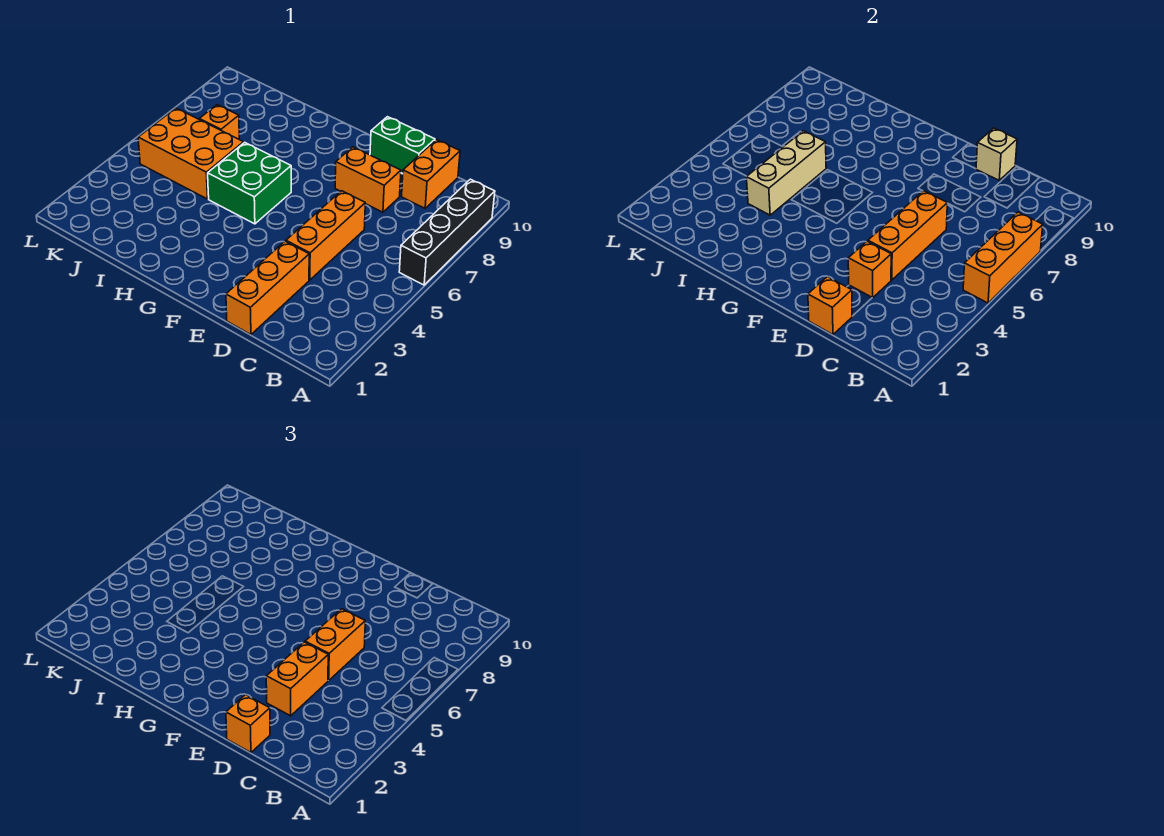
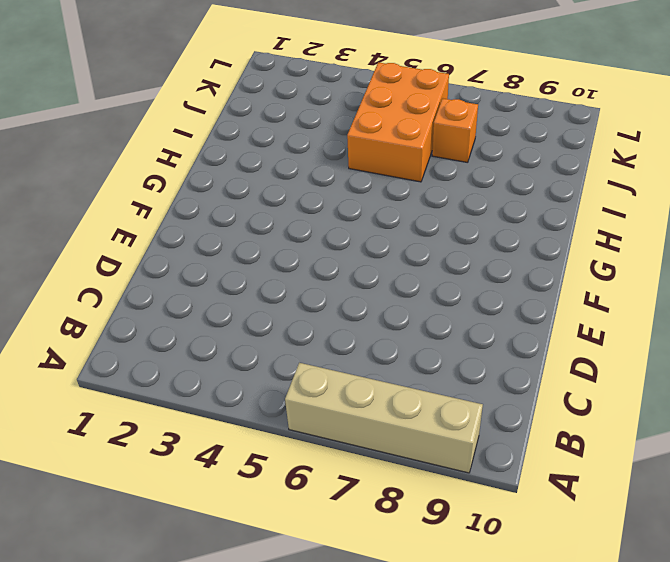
tan 1x4 brick [285,363,483,473] -> black 1x4 brick [399,179,495,285]
none -> orange 1x2 brick [402,140,460,208]
none -> orange 1x3 brick [226,241,309,334]
none -> orange 1x3 brick [286,191,365,280]

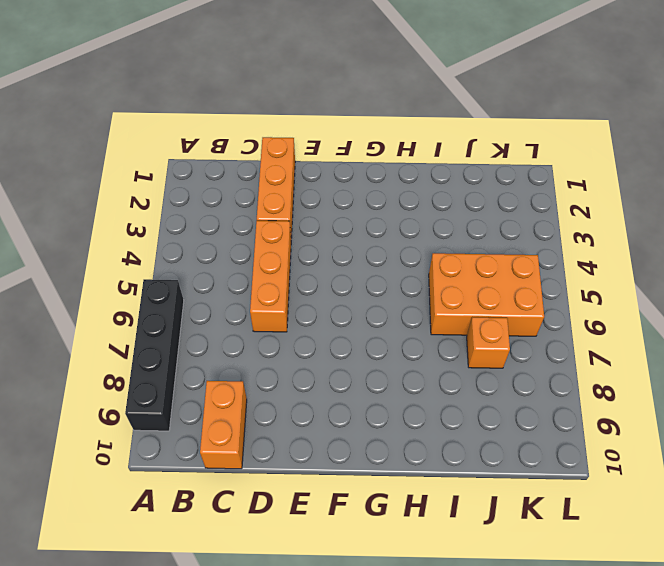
none -> orange 1x2 brick [335,147,401,212]
none -> green 1x2 brick [370,117,435,173]
none -> green 2x2 brick [208,142,291,224]

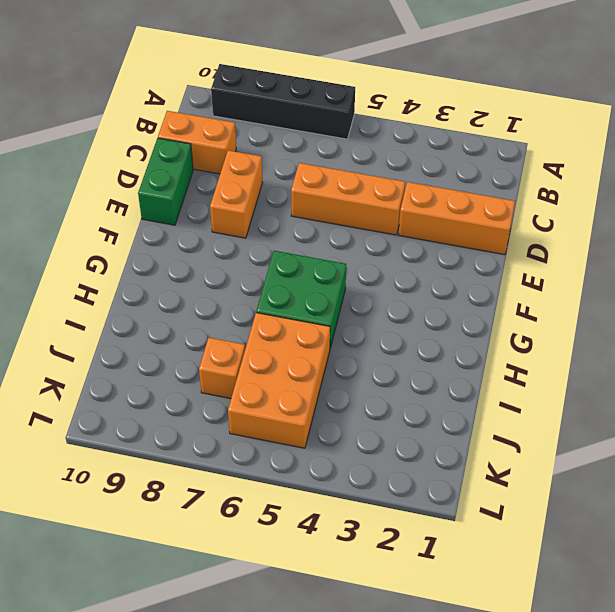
none -> orange 1x3 brick [963,212,1043,303]
none -> orange 1x1 brick [808,277,852,334]
none -> orange 1x1 brick [848,241,891,298]

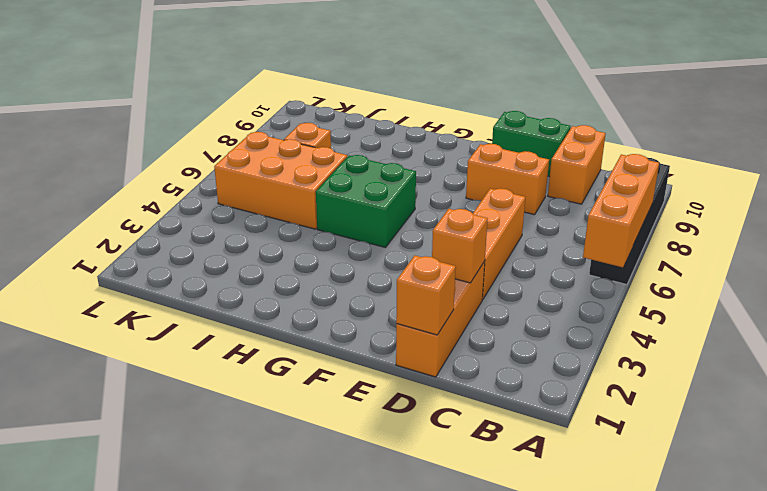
none -> orange 1x3 brick [868,191,947,280]
none -> tan 1x1 brick [976,128,1017,180]
none -> tan 1x3 brick [746,131,826,215]

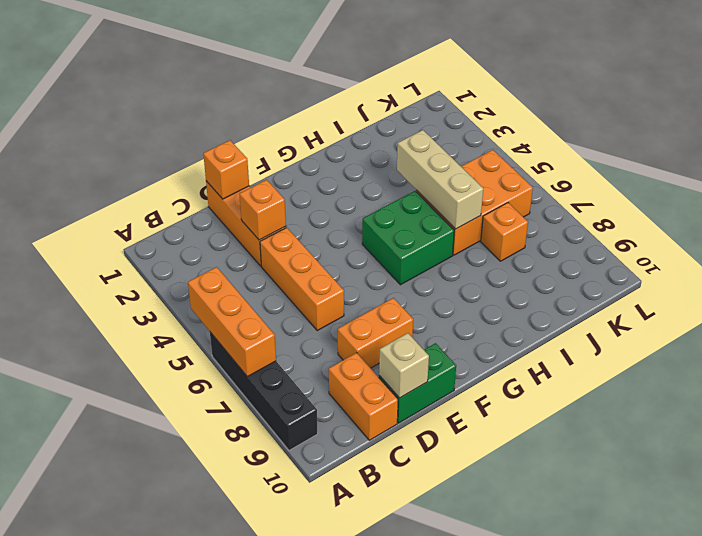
none -> orange 1x3 brick [868,191,947,280]
none -> orange 1x1 brick [226,695,270,752]
none -> orange 1x2 brick [266,642,328,716]

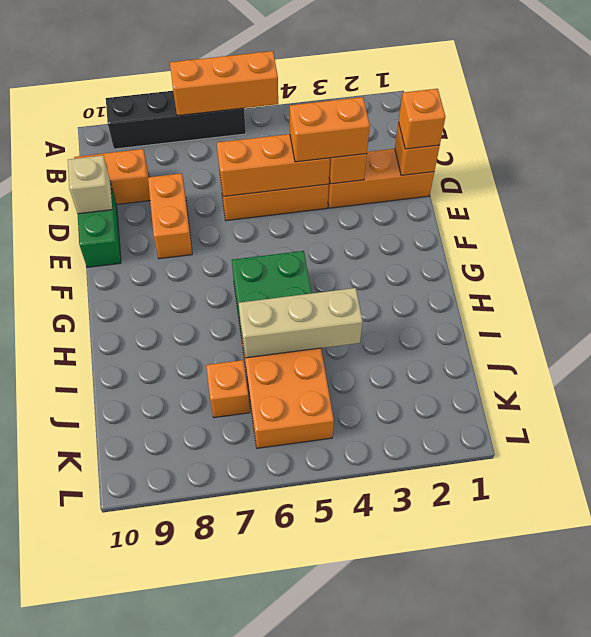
none -> orange 1x2 brick [305,609,365,681]

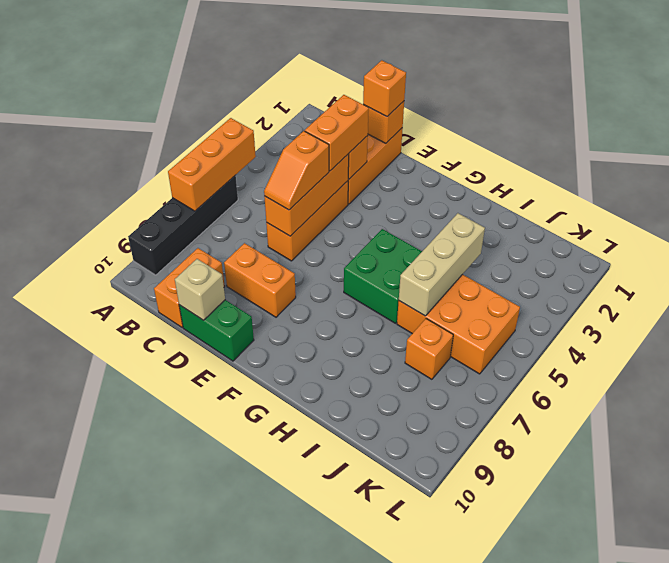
orange 1x2 slope [264,131,329,210] -> orange 1x2 brick [305,609,365,681]

